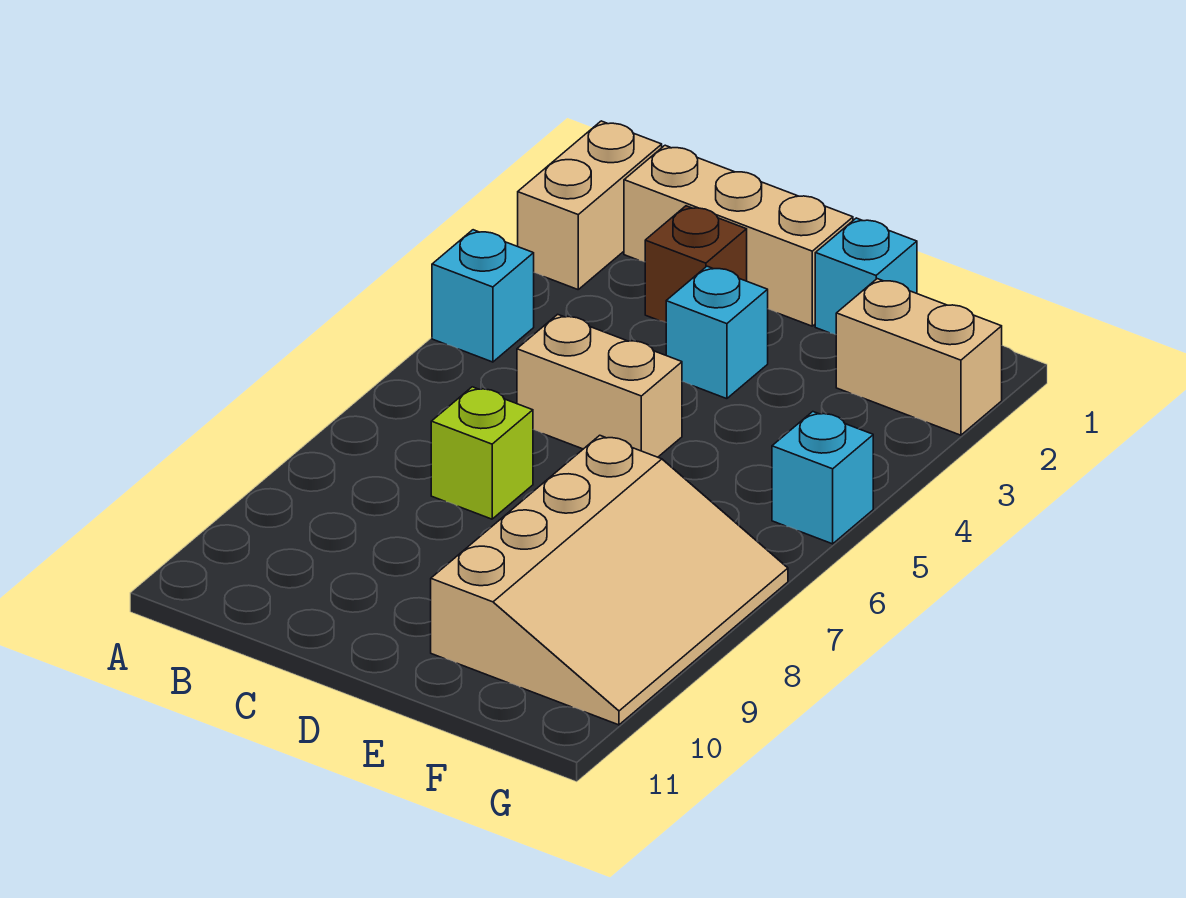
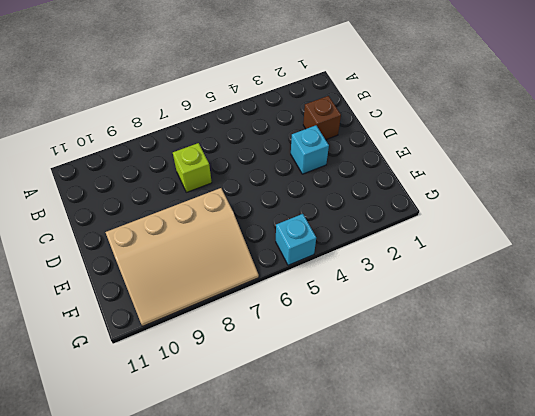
none -> tan 1x2 brick [518,121,662,289]
none -> cyan 1x1 brick [432,230,534,362]

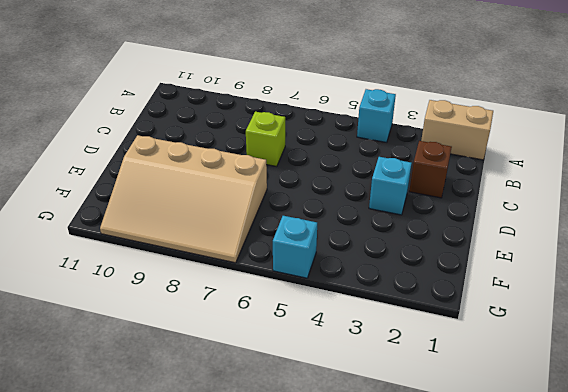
none -> tan 1x3 brick [624,145,853,326]
none -> tan 1x2 brick [517,314,682,457]

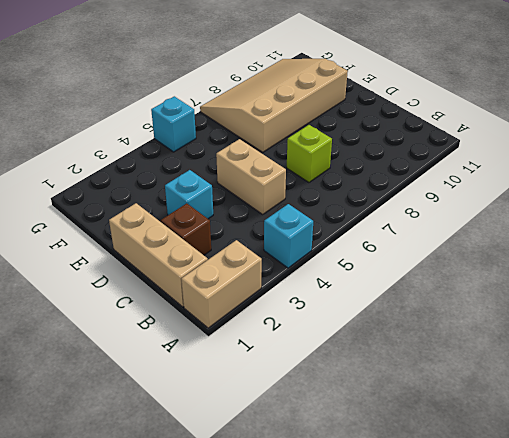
none -> cyan 1x1 brick [815,218,917,335]
none -> tan 1x2 brick [836,279,1002,435]

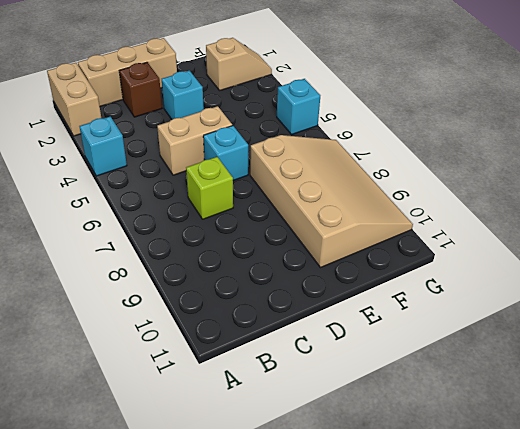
cyan 1x1 brick [203,126,248,181] -> cyan 1x1 brick moved to [815,218,917,335]
tan 1x2 slope [206,38,272,90] -> tan 1x2 brick [836,279,1002,435]

